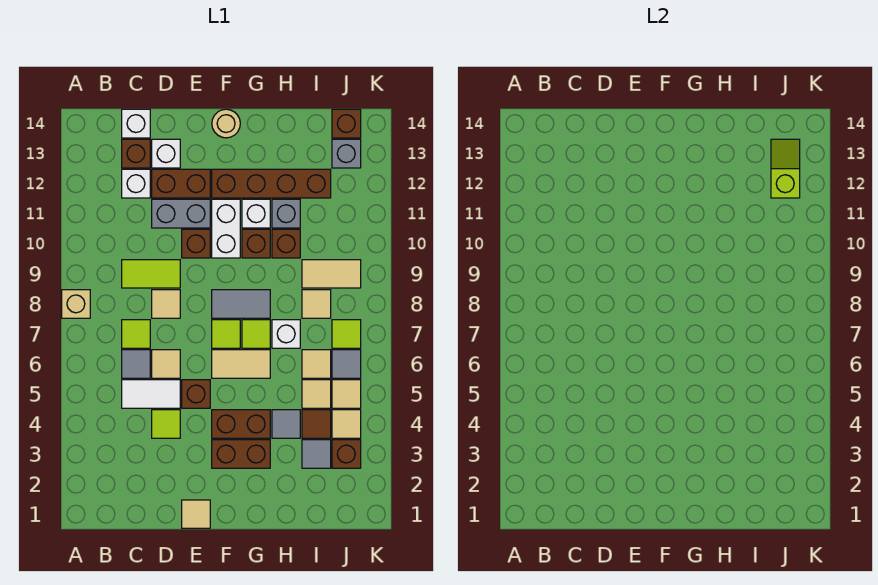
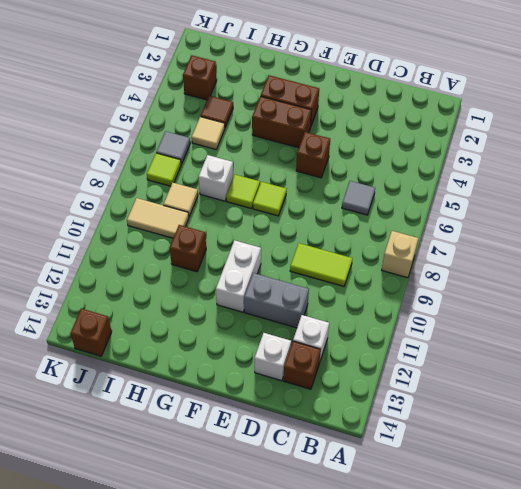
none -> white 1x2 tile [122,380,180,408]
none -> lime 1x1 tile [122,320,150,348]
none -> white 1x1 brick [122,109,150,138]
none -> lime 1x1 tile [152,410,180,438]

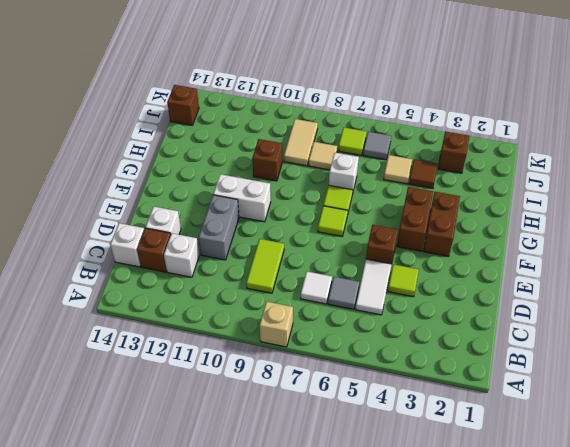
white 1x1 tile [301,272,332,304] -> lime 1x1 tile [122,320,150,348]
none -> tan 1x1 tile [152,350,180,378]
none -> tan 1x1 tile [152,290,180,318]
none -> brown 1x2 brick [152,169,210,198]
none -> tan 1x1 tile [182,500,210,528]

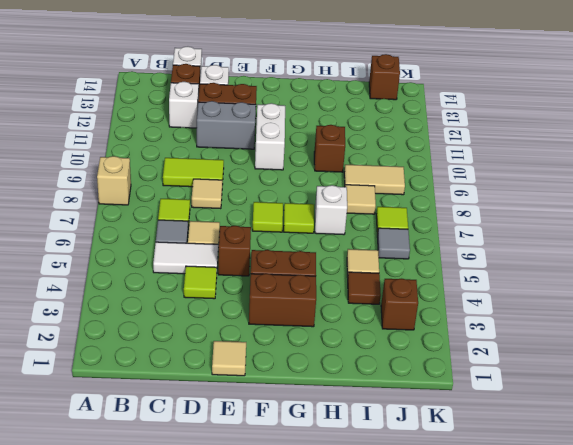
none -> brown 1x1 brick [182,229,210,258]
none -> tan 1x2 tile [212,350,270,378]
none -> grey 1x2 tile [212,290,270,318]
none -> brown 1x4 brick [212,169,331,198]

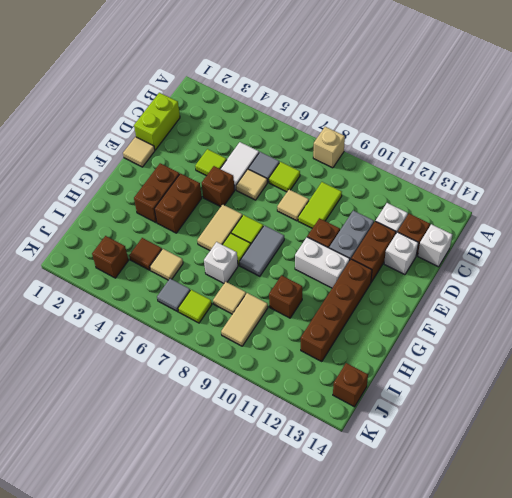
lime 1x2 brick [134,93,180,150] -> none
none -> tan 1x1 round brick [212,109,240,138]
none -> brown 1x1 brick [242,229,270,258]
none -> white 1x1 brick [242,199,270,228]
none -> grey 1x1 tile [272,410,300,438]

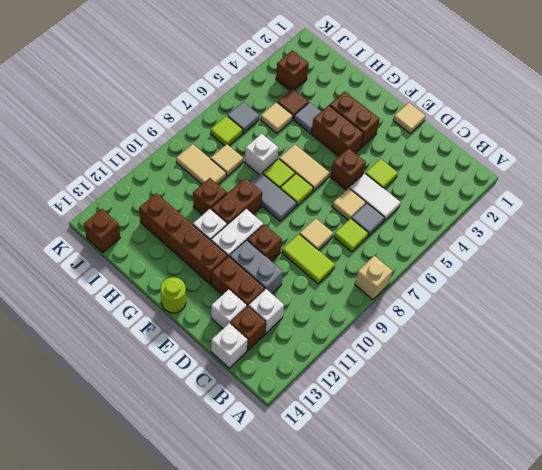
lime 1x1 round brick [161,277,186,313] -> tan 1x1 round brick [212,109,240,138]
brown 1x2 brick [211,178,262,225] -> brown 1x1 brick [242,229,270,258]
none -> grey 1x1 brick [272,199,300,228]
none -> grey 1x1 tile [302,440,331,468]
none -> tan 1x1 tile [302,350,331,378]
none -> tan 1x1 tile [332,410,361,438]

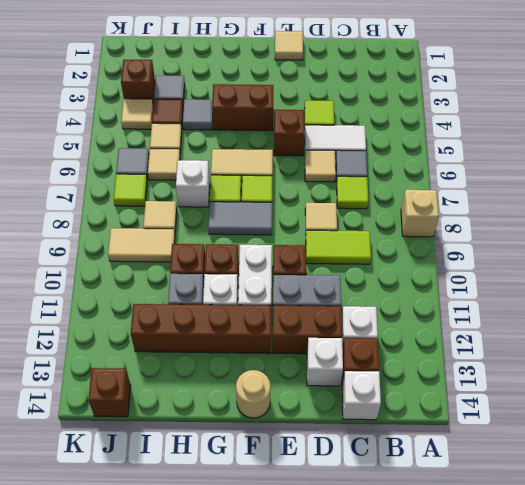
none -> brown 1x2 brick [212,440,270,468]
none -> tan 1x1 tile [332,380,361,408]
none -> grey 1x1 brick [332,139,361,168]
none -> lime 1x2 slope [771,139,800,198]

